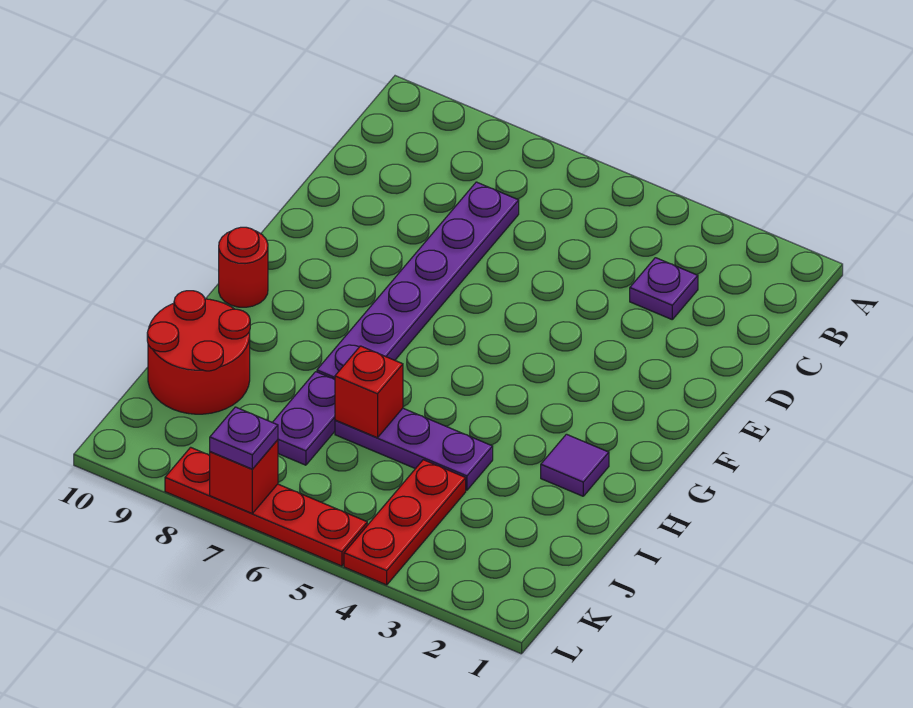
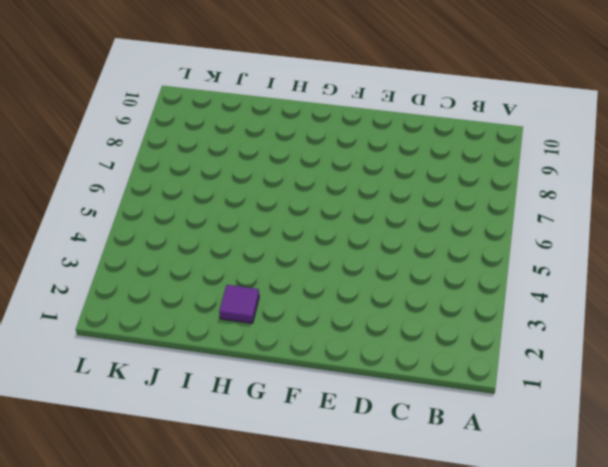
none -> purple 1x1 plate [630,258,698,319]
none -> purple 1x6 plate [317,182,519,380]
none -> red 1x1 round brick [219,227,268,307]

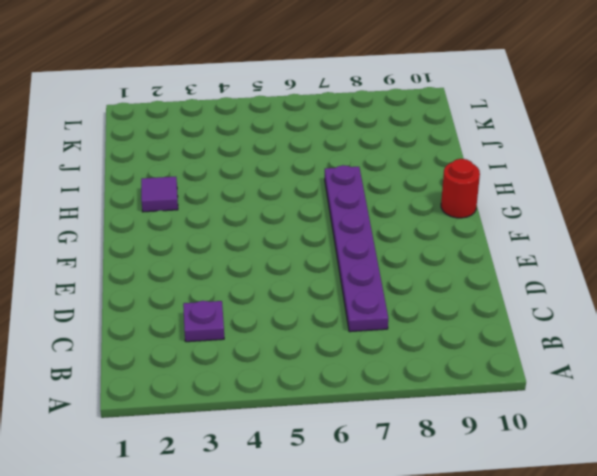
none -> purple 1x3 plate [335,408,493,490]
none -> purple 1x2 plate [272,372,335,465]
none -> red 2x2 round brick [147,291,250,414]

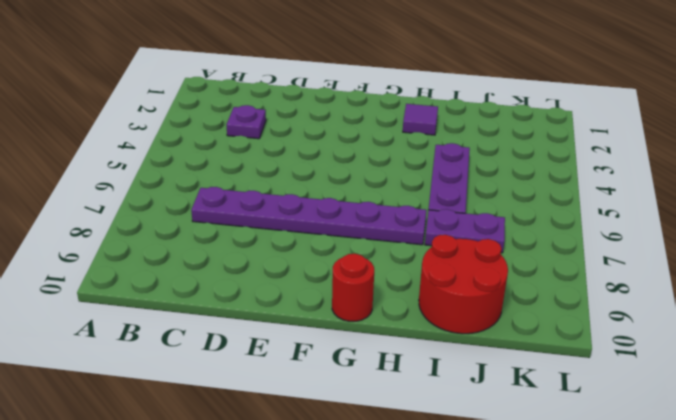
none -> red 1x3 plate [344,460,466,585]
none -> red 1x4 plate [165,447,367,566]
none -> red 1x1 brick [335,346,403,438]

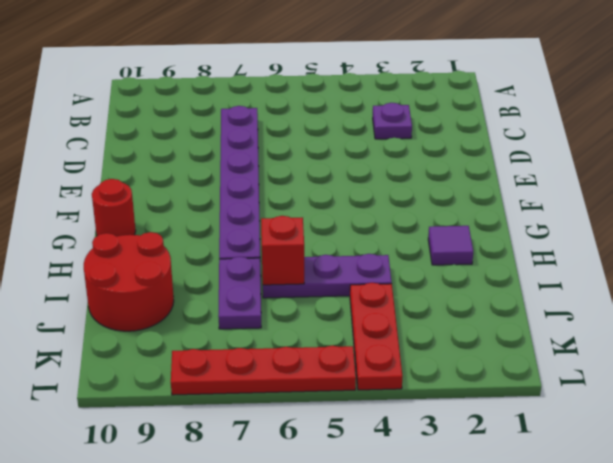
none -> red 1x1 brick [210,440,278,513]
none -> purple 1x1 plate [210,407,278,469]

